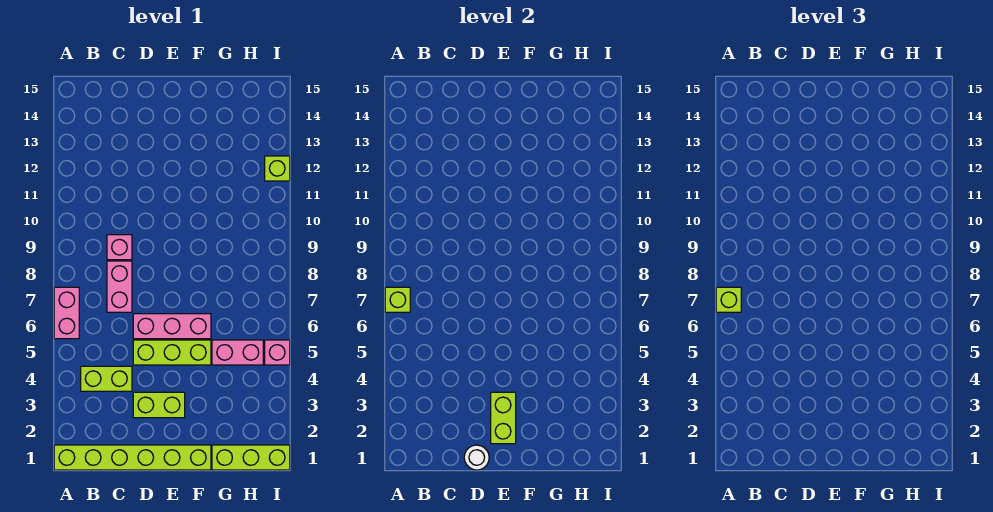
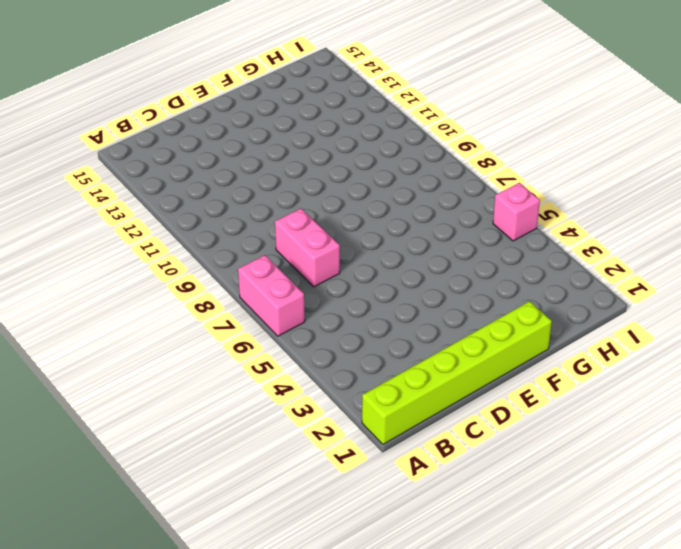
none -> lime 1x2 brick [81,366,132,391]
none -> pink 1x1 brick [107,235,132,260]
none -> lime 1x2 brick [133,392,185,418]

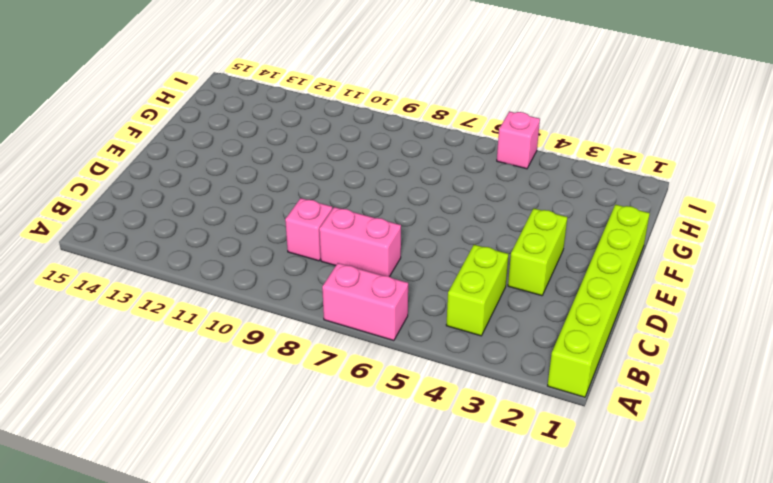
none -> lime 1x3 brick [133,340,211,365]
none -> pink 1x3 brick [133,314,211,339]
none -> lime 1x3 brick [212,445,290,470]

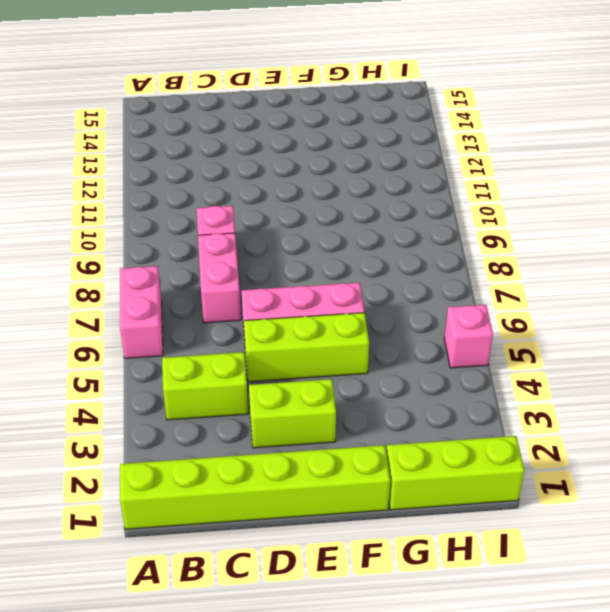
none -> pink 1x2 brick [212,340,263,365]
none -> lime 1x1 brick [265,156,290,181]
none -> lime 1x1 brick [385,287,410,312]

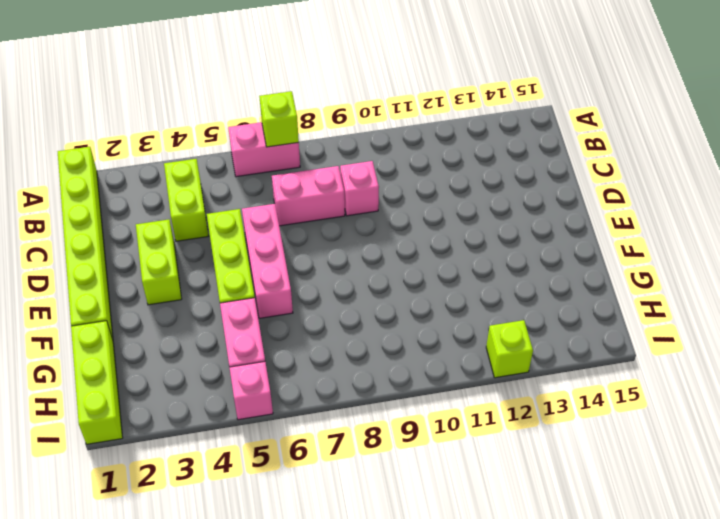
none -> white 1x1 round brick [464,445,489,470]
none -> lime 1x2 brick [491,392,516,444]
none -> lime 1x1 brick [716,287,741,312]

